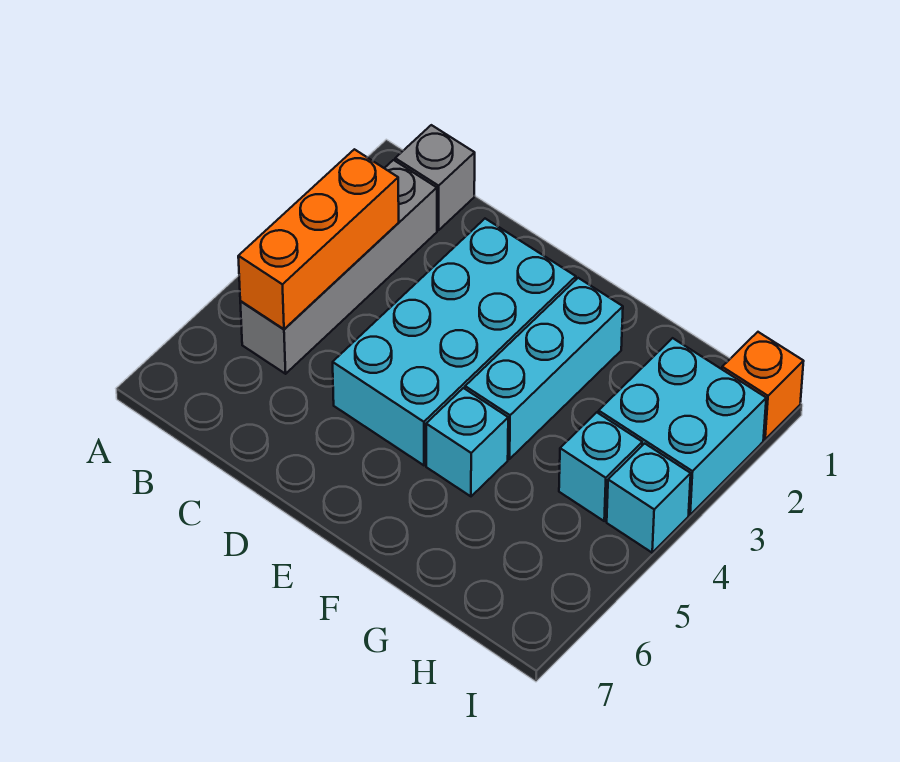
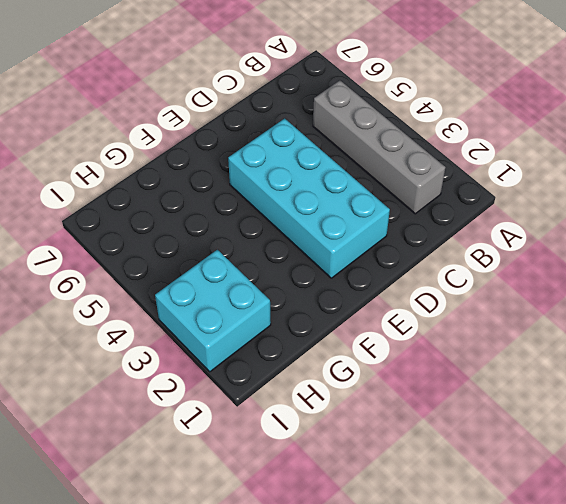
none -> grey 1x1 brick [395,125,475,230]
none -> cyan 1x3 brick [465,278,623,459]

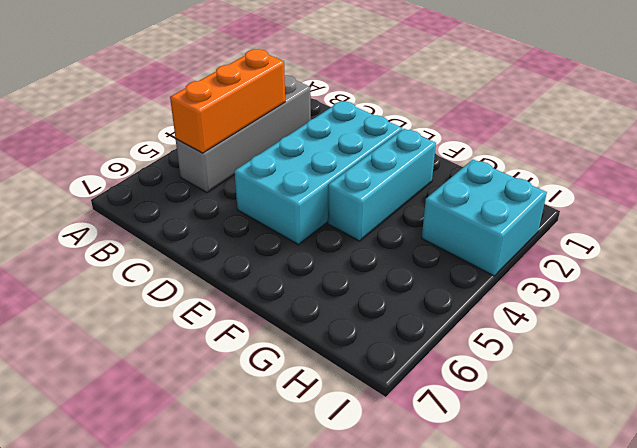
none -> grey 1x1 brick [395,125,475,230]
none -> cyan 1x1 brick [426,388,508,496]

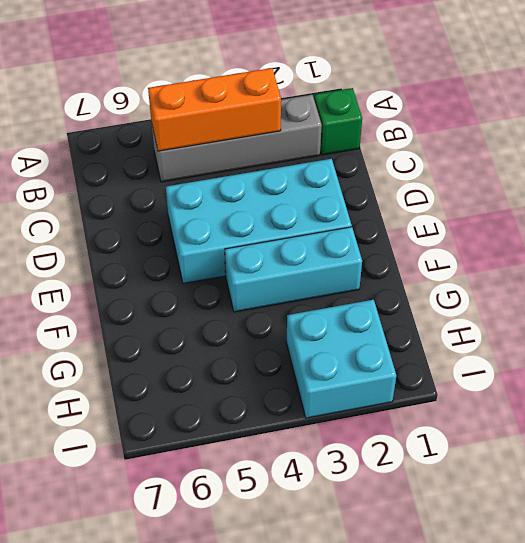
green 1x1 brick [314,88,362,155] -> grey 1x1 brick [395,125,475,230]
none -> cyan 1x1 brick [426,388,508,496]
none -> cyan 1x1 brick [559,412,642,521]

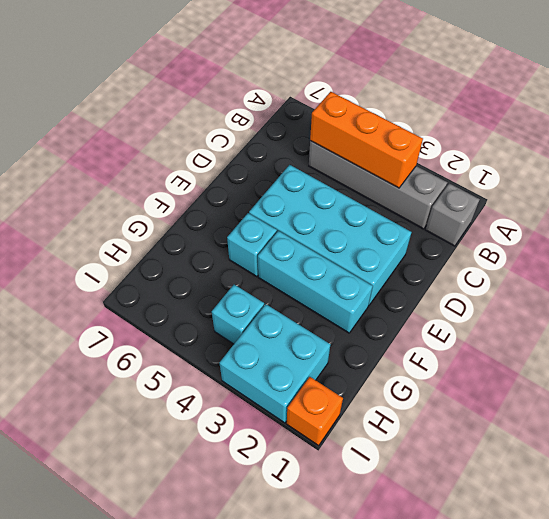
none -> cyan 1x1 brick [607,444,691,553]

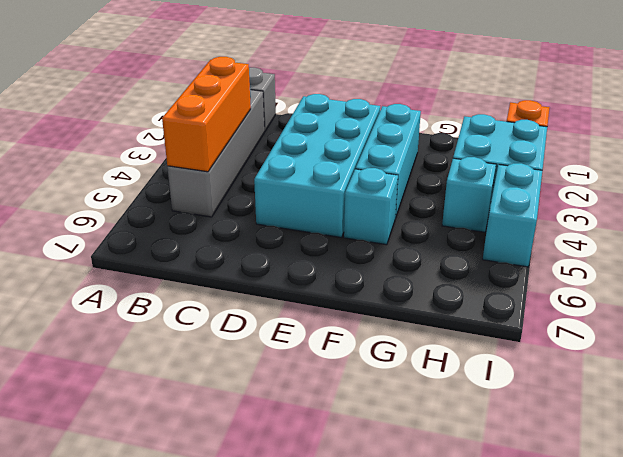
cyan 1x2 brick [483,163,542,267] -> cyan 1x1 brick [607,444,691,553]

